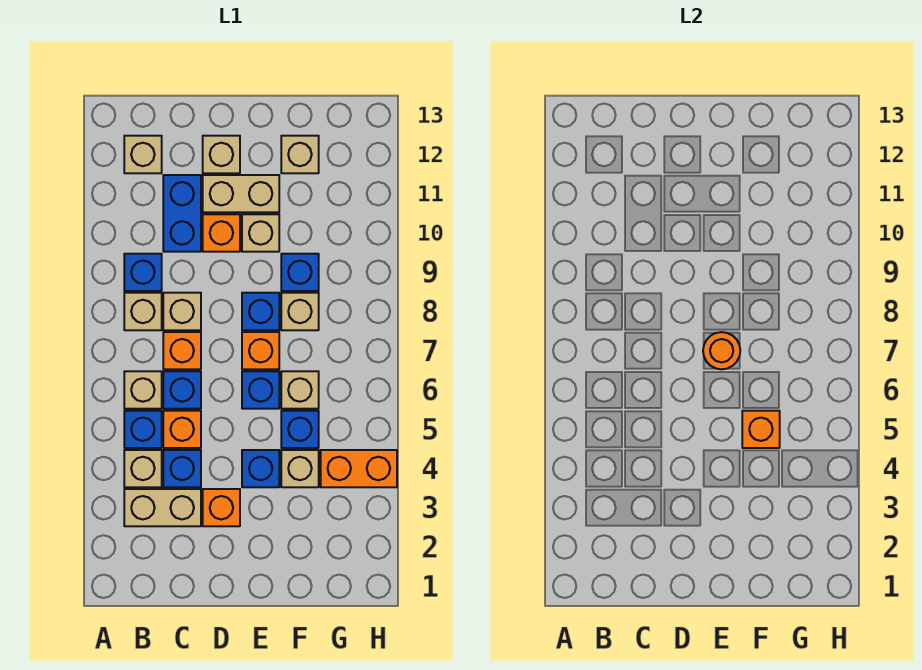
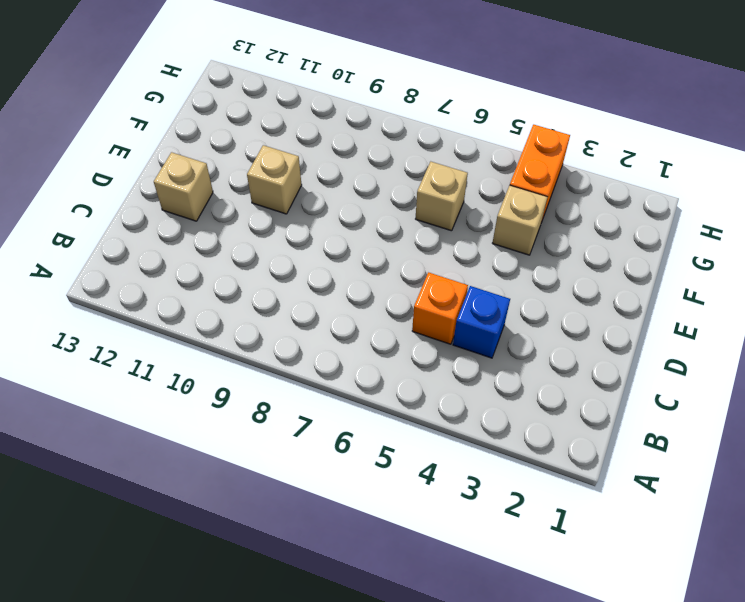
none -> tan 1x2 brick [124,489,201,526]
none -> tan 1x1 brick [124,450,162,487]
none -> blue 1x1 brick [124,411,162,448]
none -> tan 1x1 brick [124,371,162,409]

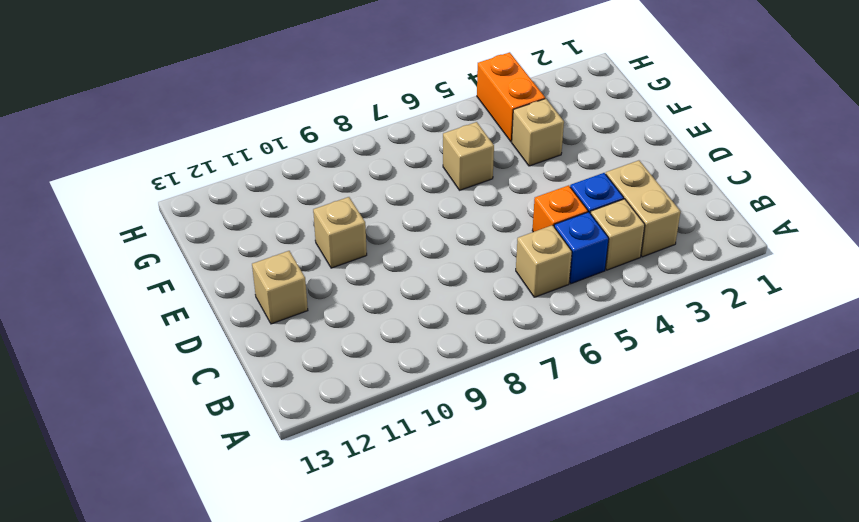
none -> tan 1x1 brick [124,293,162,330]
none -> blue 1x1 brick [124,254,162,291]
none -> tan 1x1 brick [124,136,162,173]
none -> blue 1x1 brick [163,371,201,409]

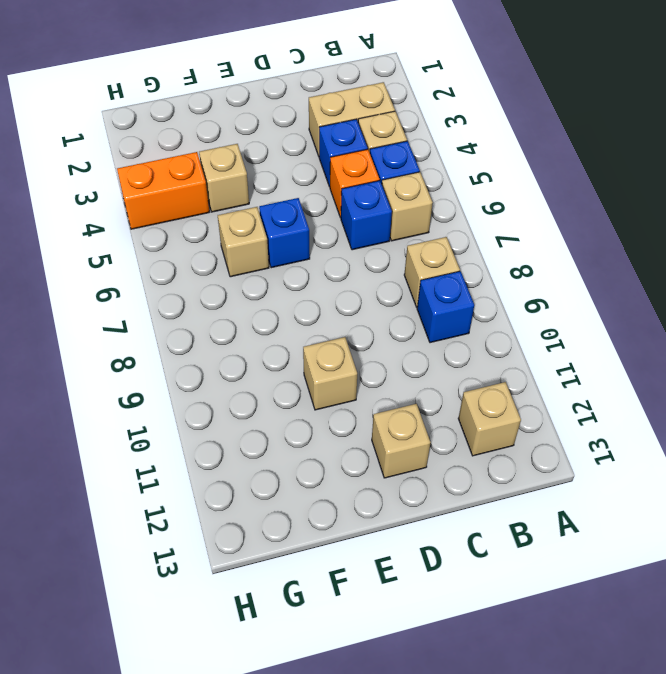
none -> orange 1x1 brick [163,332,201,369]
none -> tan 1x1 brick [163,293,201,330]
none -> blue 1x2 brick [163,175,201,252]
none -> orange 1x1 brick [203,489,240,526]

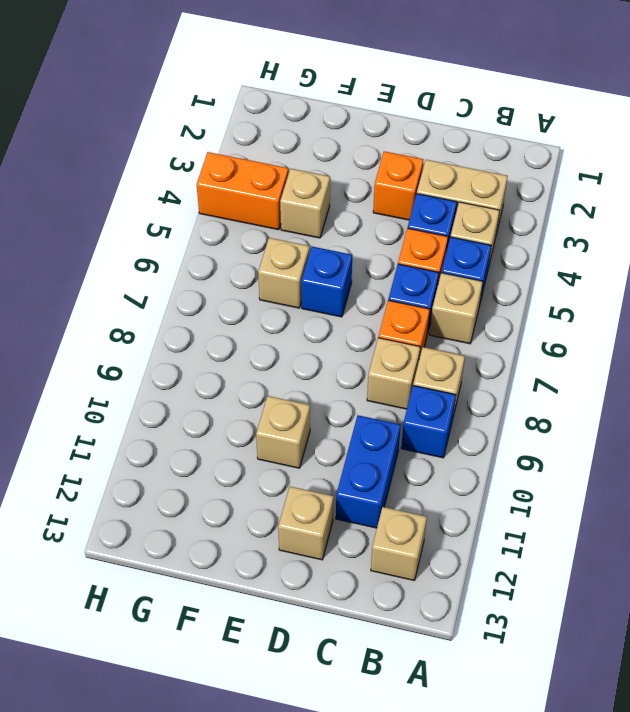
none -> orange 1x1 brick [203,214,240,252]
none -> tan 1x2 brick [203,175,279,212]
none -> blue 1x1 brick [242,450,279,487]
none -> orange 1x1 brick [242,332,279,369]

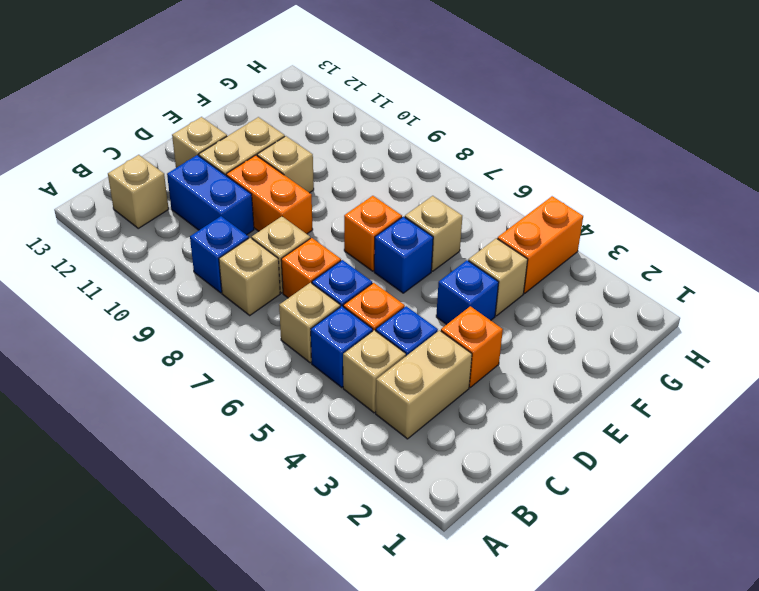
orange 1x2 brick [226,155,313,234] -> orange 1x1 brick [203,214,240,252]
none -> blue 1x1 brick [242,293,279,330]
none -> blue 1x1 brick [281,411,319,448]
none -> tan 1x1 brick [281,293,319,330]
none -> blue 1x1 brick [281,254,319,291]

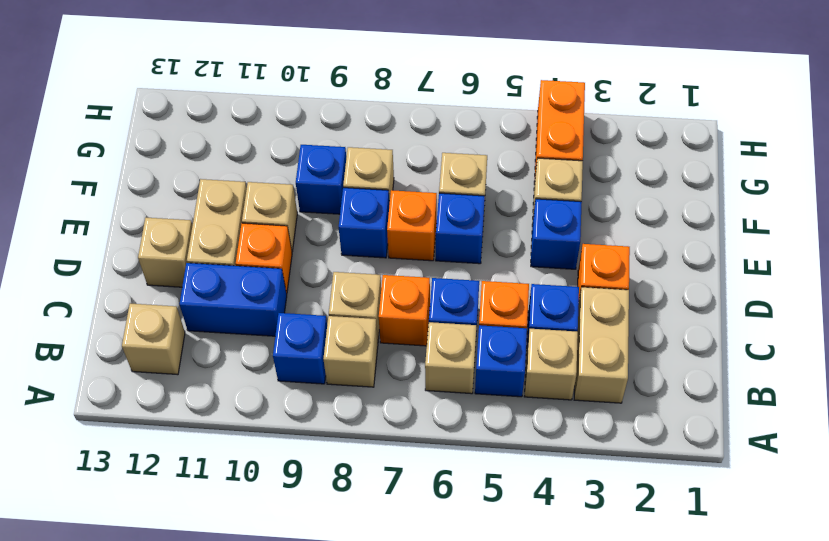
none -> blue 1x1 brick [281,411,319,448]
none -> tan 1x1 brick [281,136,319,173]
none -> orange 1x1 round brick [703,332,740,369]
none -> orange 1x1 brick [742,411,780,448]

